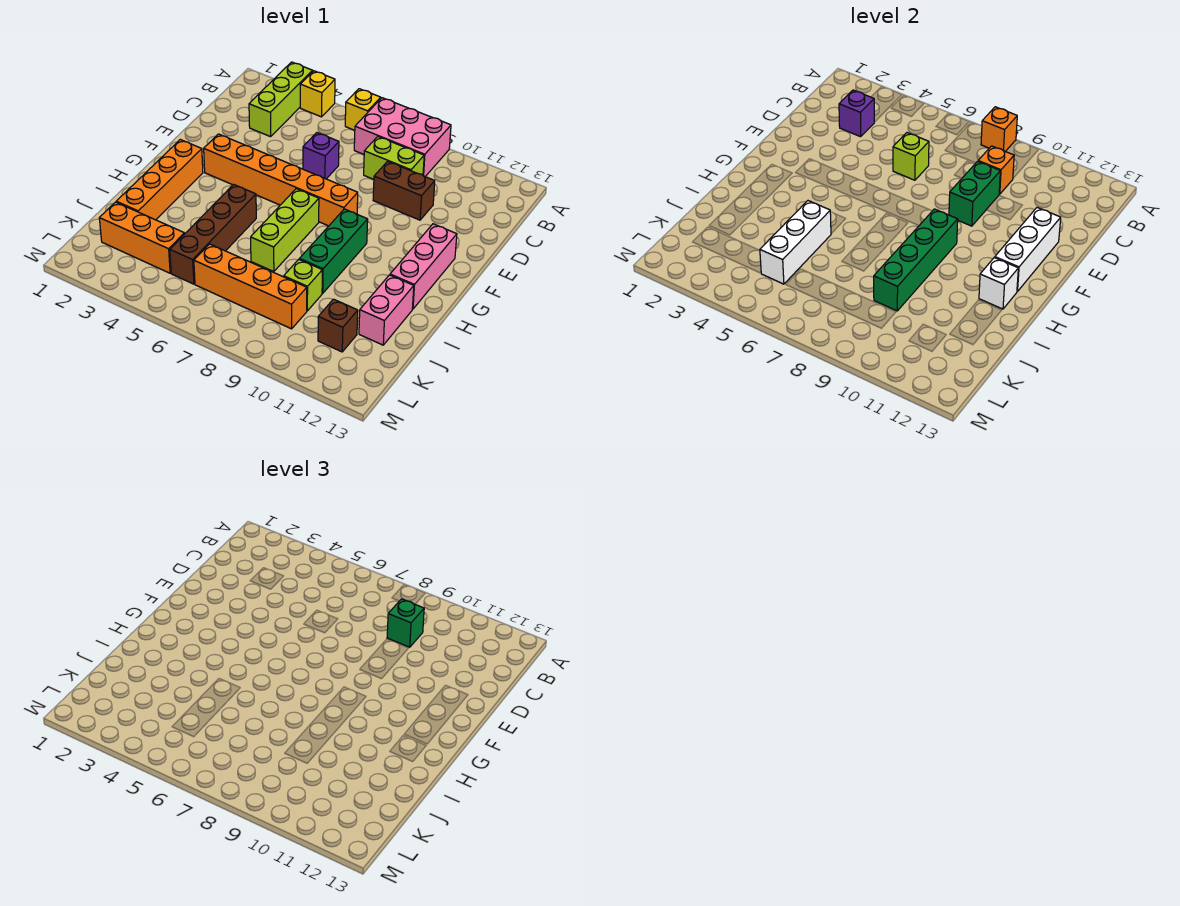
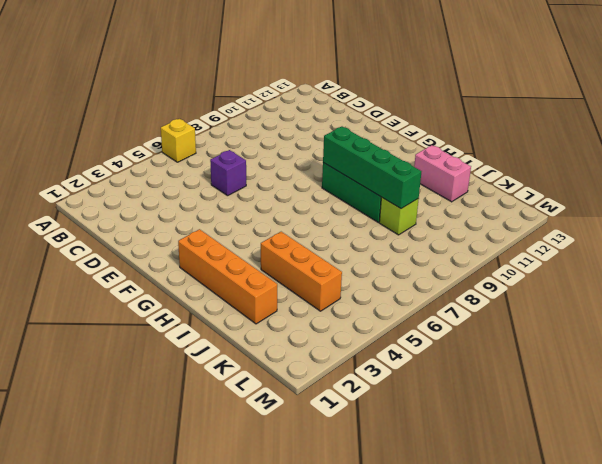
orange 1x3 brick [261,232,342,311] -> orange 1x3 brick turned to [99,202,184,273]
none -> lime 1x3 brick [249,62,313,137]
none -> yellow 1x1 brick [300,71,335,117]
none -> pink 2x3 brick [354,98,451,177]

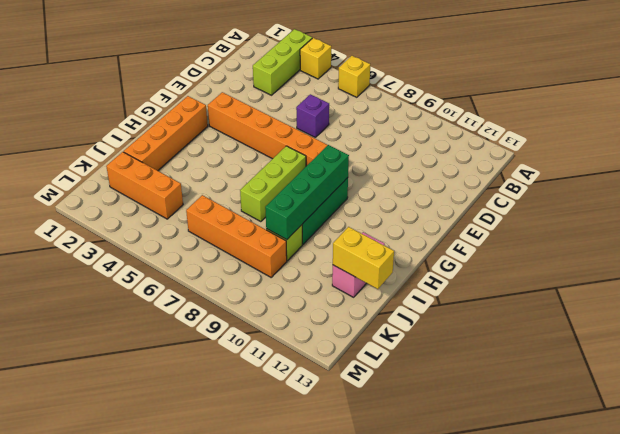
yellow 1x2 brick [333,227,394,289] -> none
none -> pink 2x3 brick [354,98,451,177]
none -> lime 1x2 brick [364,137,424,179]
none -> brown 1x2 brick [373,161,435,220]

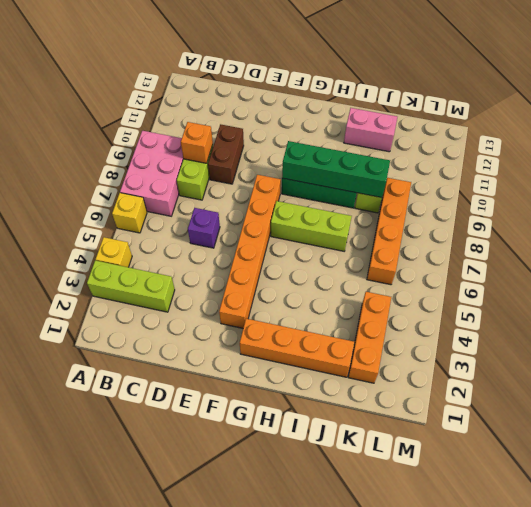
none -> pink 1x3 brick [390,224,457,309]
none -> brown 1x4 brick [170,184,256,284]
none -> brown 1x1 brick [318,299,358,352]

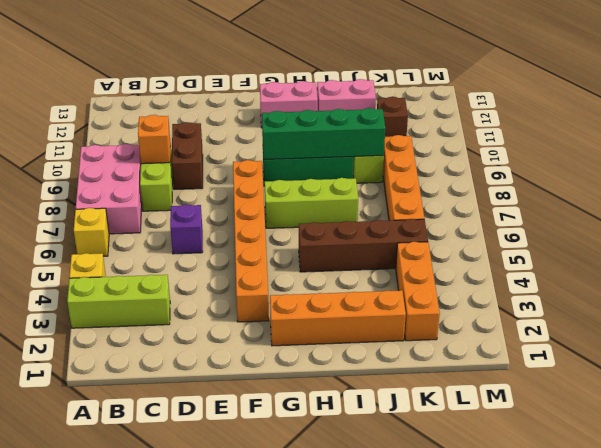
pink 1x2 brick [260,81,318,128] -> pink 1x3 brick [390,224,457,309]
none -> orange 1x1 brick [981,107,1017,151]
none -> purple 1x1 brick [839,90,874,137]
none -> lime 1x1 brick [893,133,929,180]

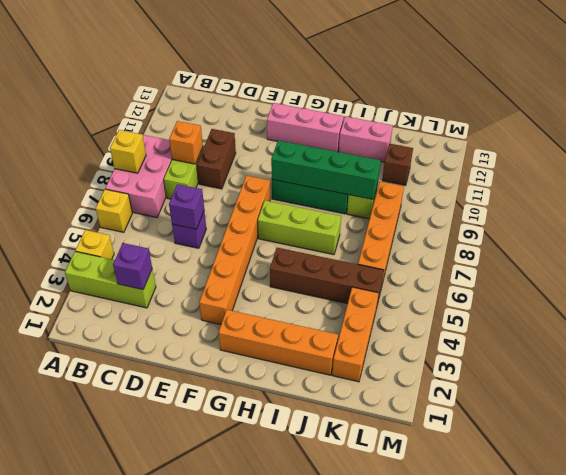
yellow 1x1 brick [110,130,146,173] -> orange 1x1 brick [981,107,1017,151]
purple 1x1 brick [169,184,204,229] -> lime 1x1 brick [893,133,929,180]
none -> green 1x2 brick [949,161,1000,226]
none -> white 1x3 brick [995,208,1061,292]
none -> white 1x1 brick [979,258,1018,309]

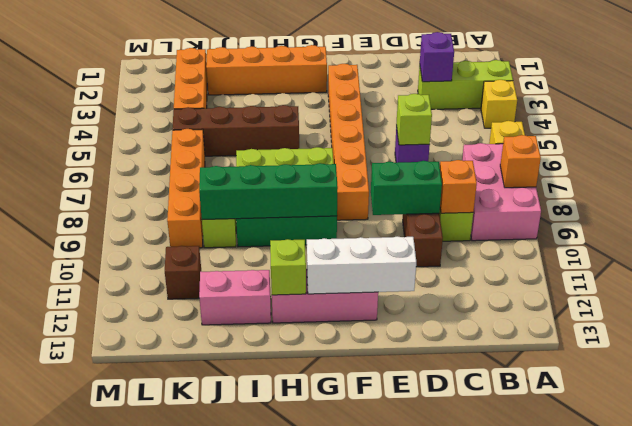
lime 1x1 brick [270,239,306,295] -> white 1x1 brick [979,258,1018,309]
none -> white 1x3 brick [760,201,831,284]
none -> green 1x1 brick [387,599,424,647]

